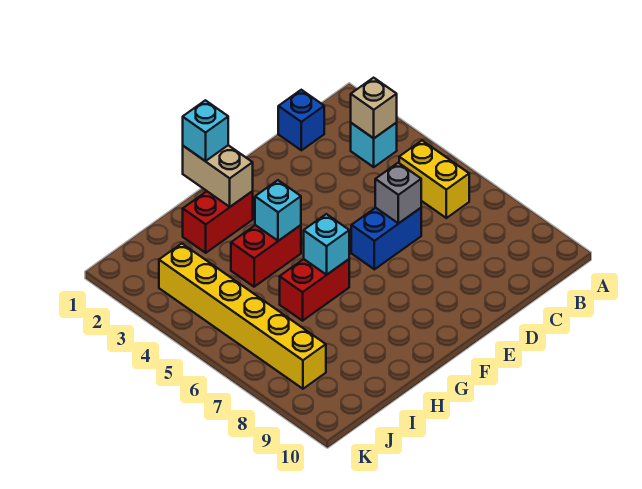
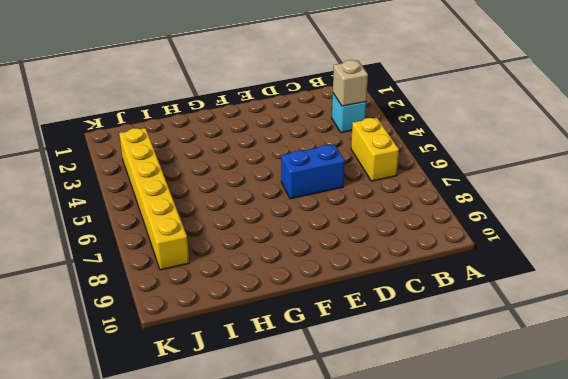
none -> blue 1x1 brick [278,90,324,150]
none -> red 1x2 brick [183,191,253,253]
none -> red 1x2 brick [231,225,301,287]

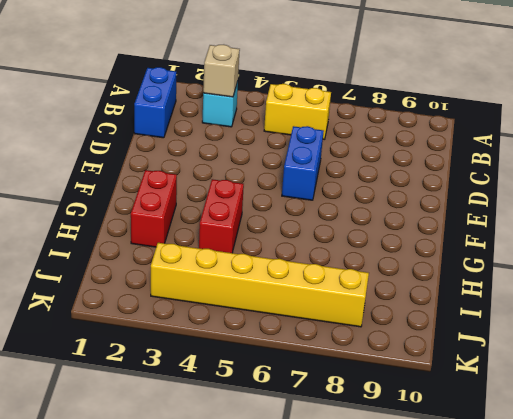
blue 1x2 brick [134,67,176,138] -> blue 1x1 brick [278,90,324,150]
none -> red 1x2 brick [280,259,349,321]
none -> grey 1x1 brick [375,163,421,223]
none -> tan 1x2 brick [183,145,253,207]

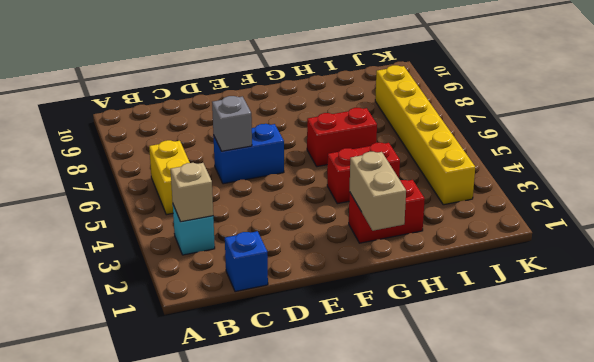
none -> cyan 1x1 brick [255,180,301,241]
none -> cyan 1x1 brick [304,214,349,275]
none -> cyan 1x1 brick [183,100,228,161]

